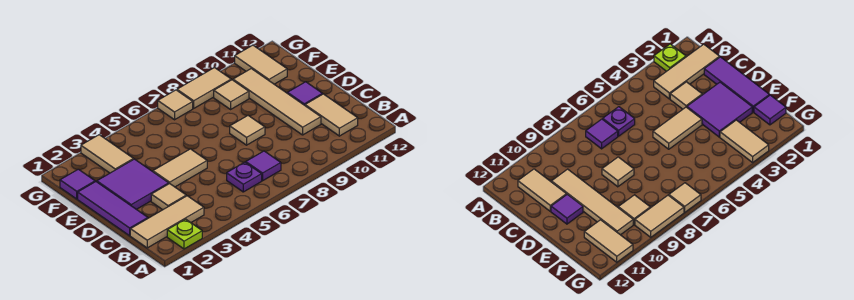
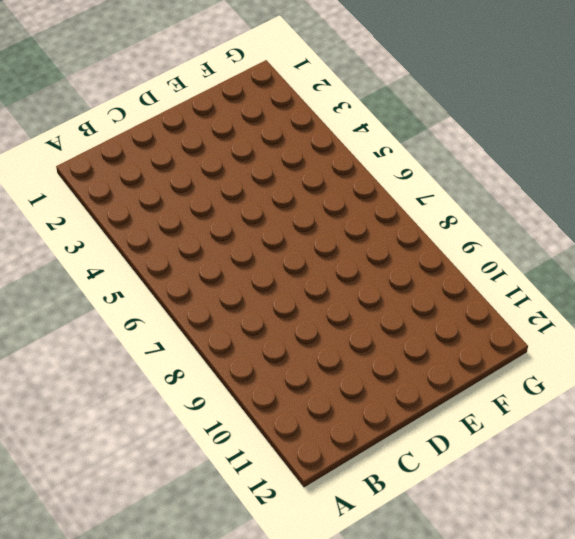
none -> lime 1x1 plate [167,219,202,249]
none -> tan 1x3 tile [130,196,204,248]
none -> purple 1x1 plate [227,162,262,192]

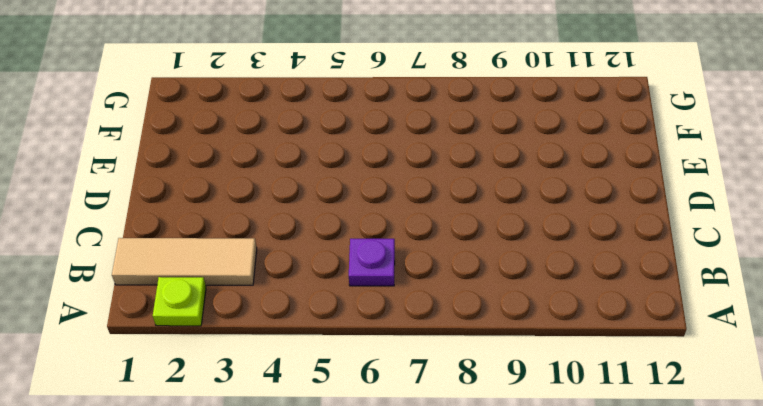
none -> purple 1x1 tile [246,151,281,181]
none -> tan 1x2 tile [305,94,358,136]
none -> purple 1x3 tile [78,182,148,236]

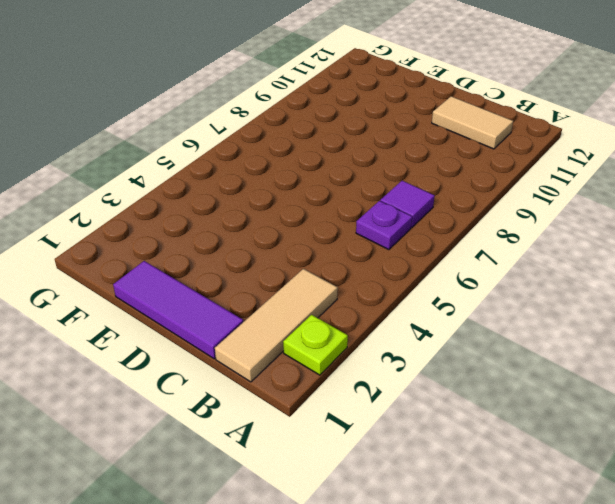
none -> tan 1x1 tile [151,184,186,210]
none -> tan 1x4 tile [233,69,321,135]
none -> purple 2x2 tile [97,159,169,209]

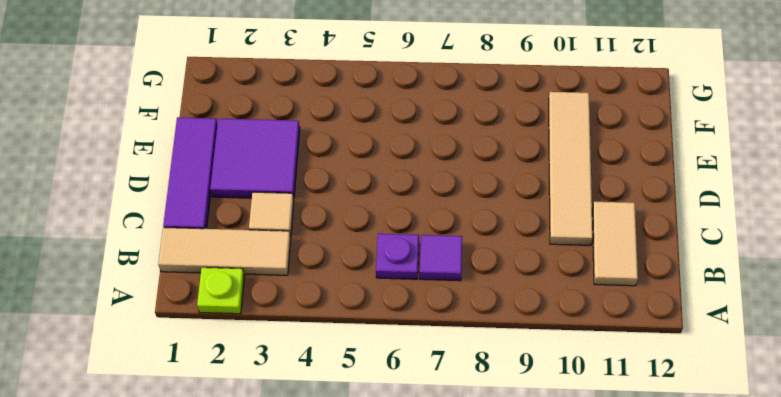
none -> tan 1x2 tile [153,149,207,187]
none -> tan 1x1 tile [230,116,265,145]
none -> purple 1x1 tile [287,82,322,105]

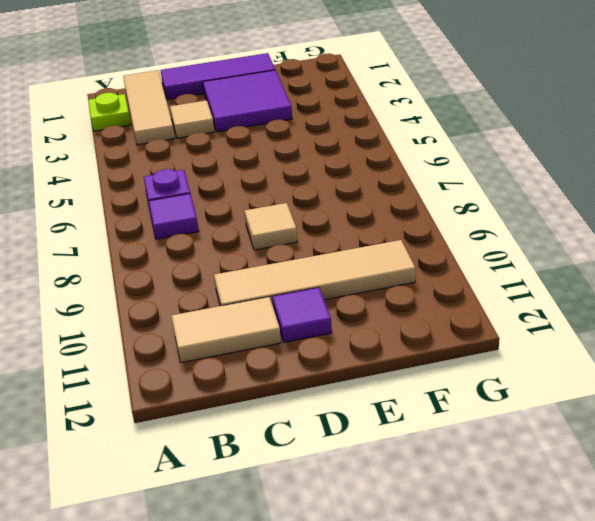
none -> tan 1x2 tile [153,149,207,187]
none -> purple 1x1 tile [60,169,95,199]
none -> tan 1x2 tile [81,135,134,173]

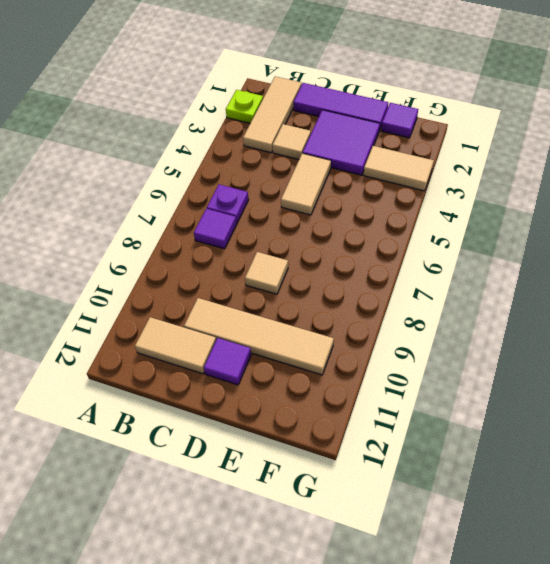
none -> tan 1x1 tile [214,80,249,109]
none -> tan 1x2 tile [235,45,287,84]
none -> tan 1x1 tile [158,90,193,120]

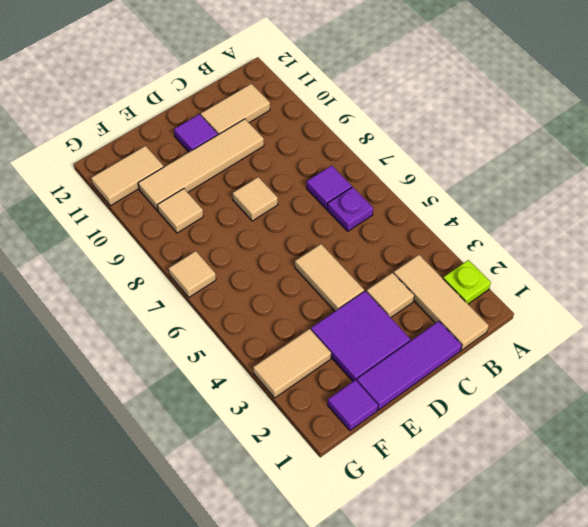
none -> tan 1x2 tile [177,68,231,108]

